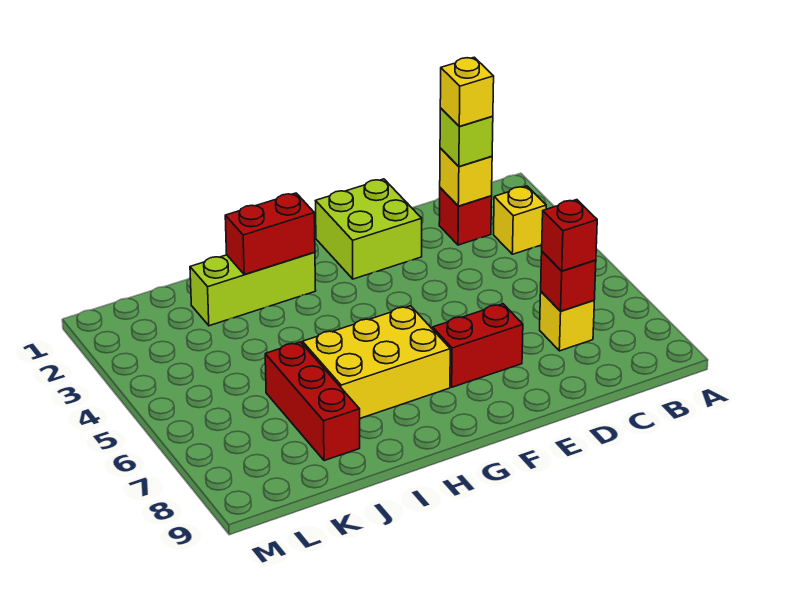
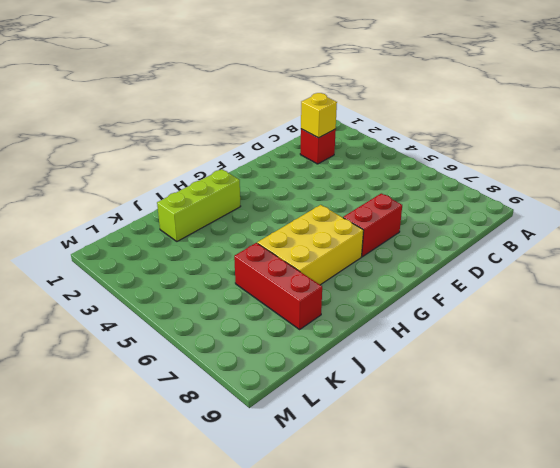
none -> yellow 1x1 brick [494,186,546,254]
none -> yellow 1x1 brick [540,292,594,351]
none -> lime 2x2 brick [316,179,422,279]

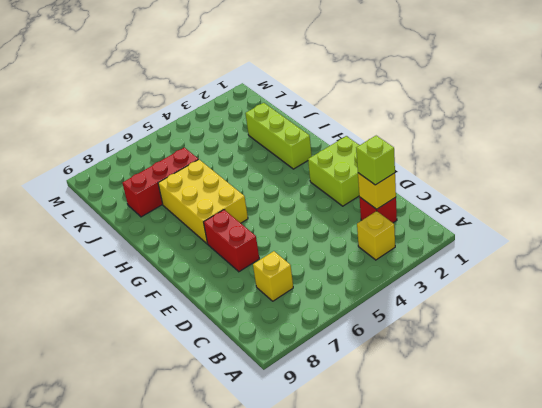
none -> red 1x1 brick [541,252,596,311]
none -> red 1x2 brick [225,193,315,274]
none -> red 1x1 brick [542,200,597,271]

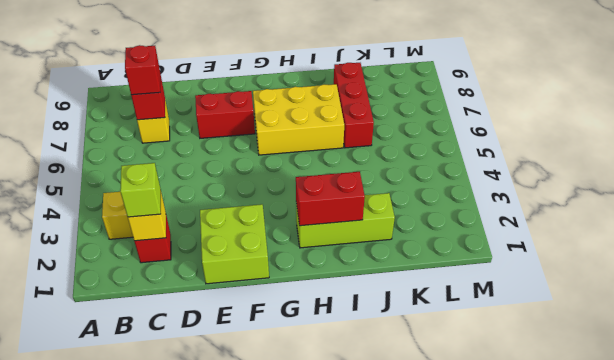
none -> yellow 1x1 brick [440,57,494,127]

